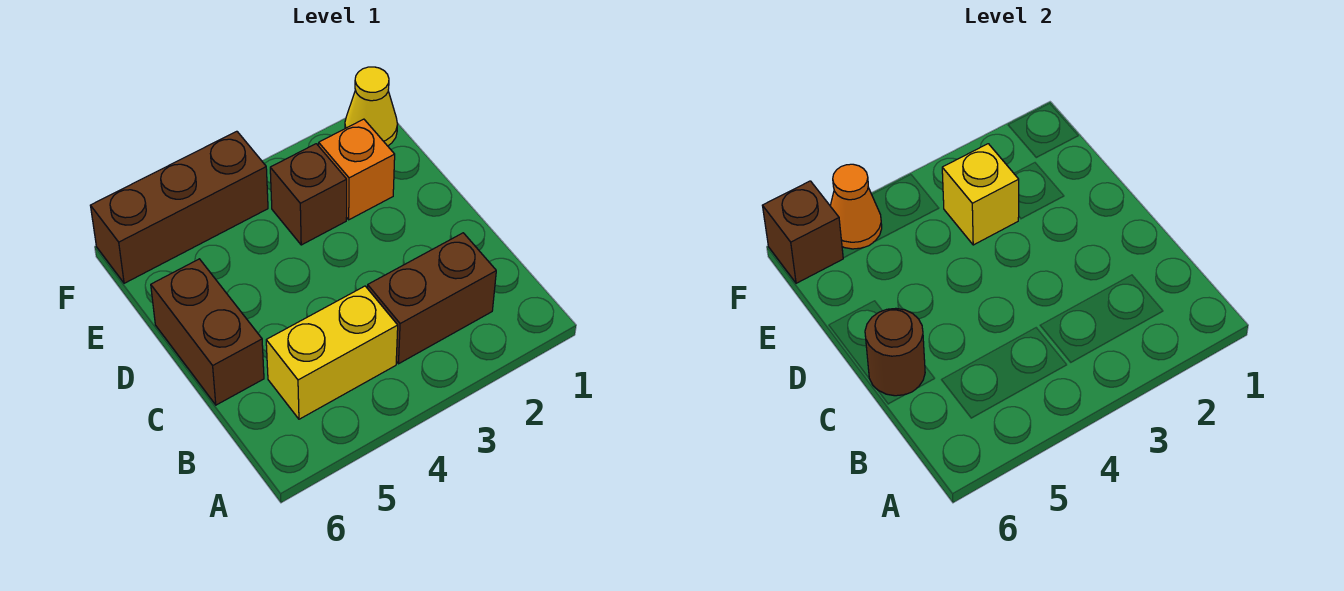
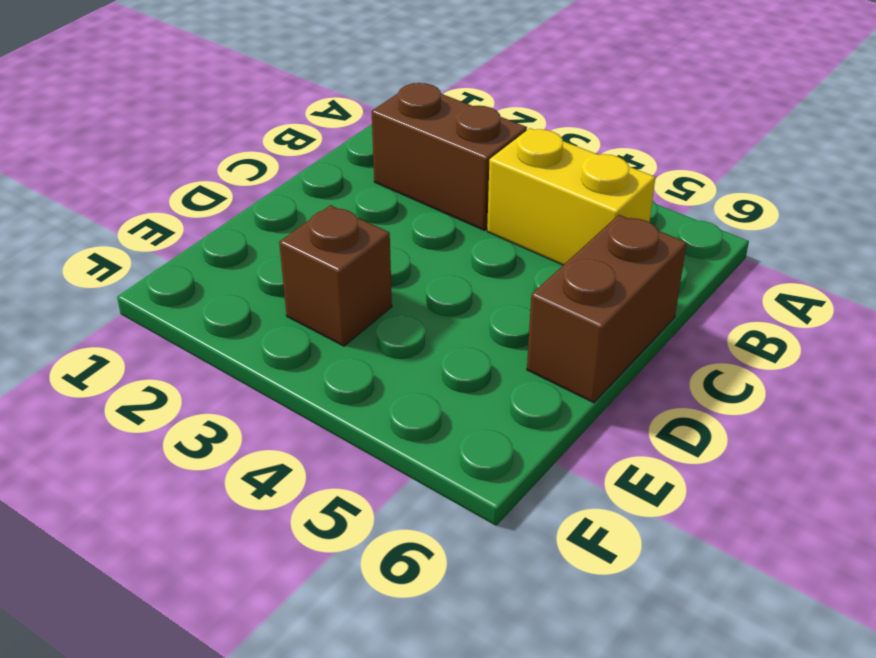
none -> orange 1x1 brick [319,119,395,220]
none -> yellow 1x1 cone [345,67,397,146]

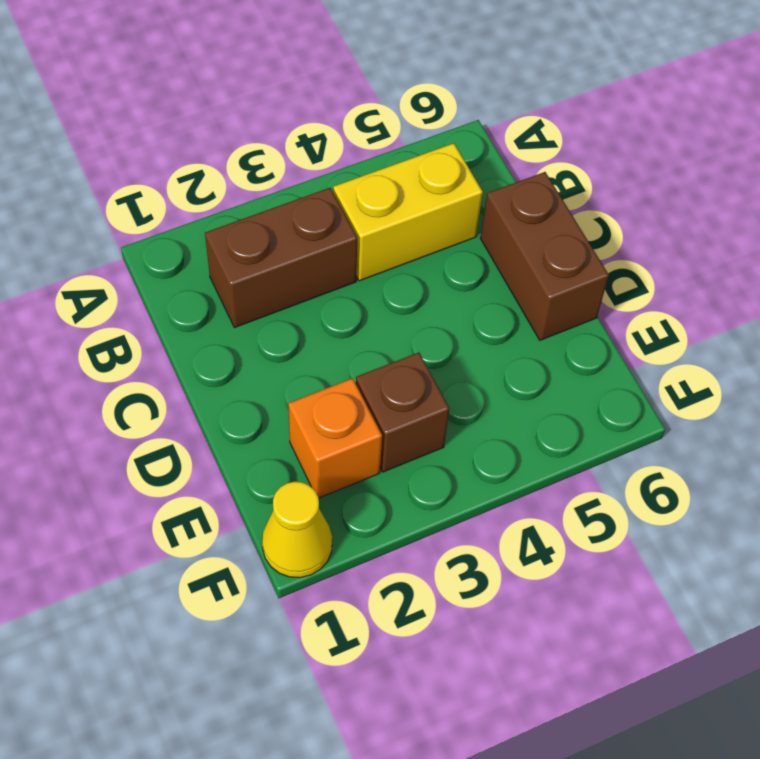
none -> brown 1x3 brick [90,131,268,283]
none -> brown 1x1 round brick [865,308,925,396]

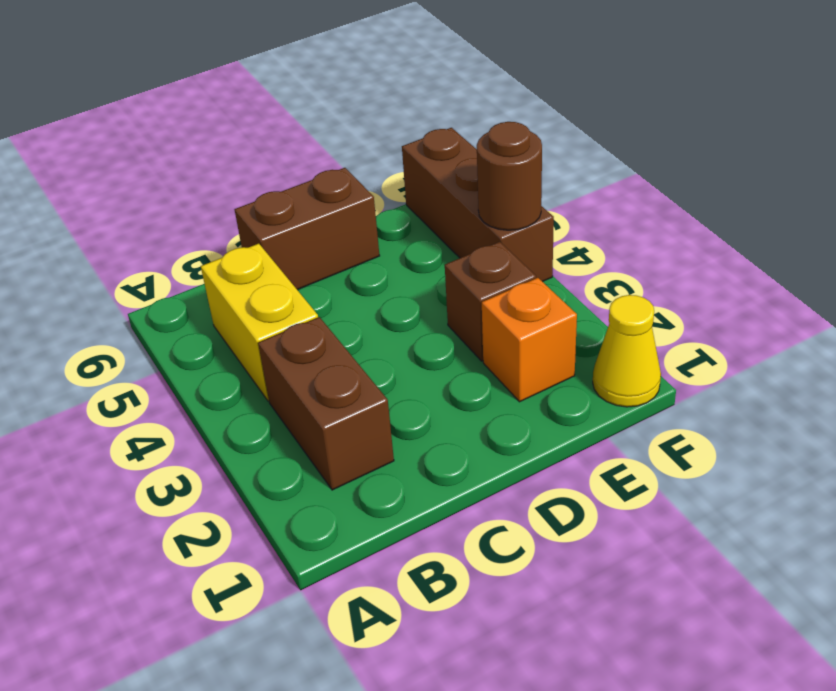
brown 1x1 round brick [477,122,542,230] -> brown 1x1 round brick moved to [865,308,925,396]
none -> yellow 1x1 brick [942,144,1019,245]
none -> orange 1x1 cone [830,164,882,249]

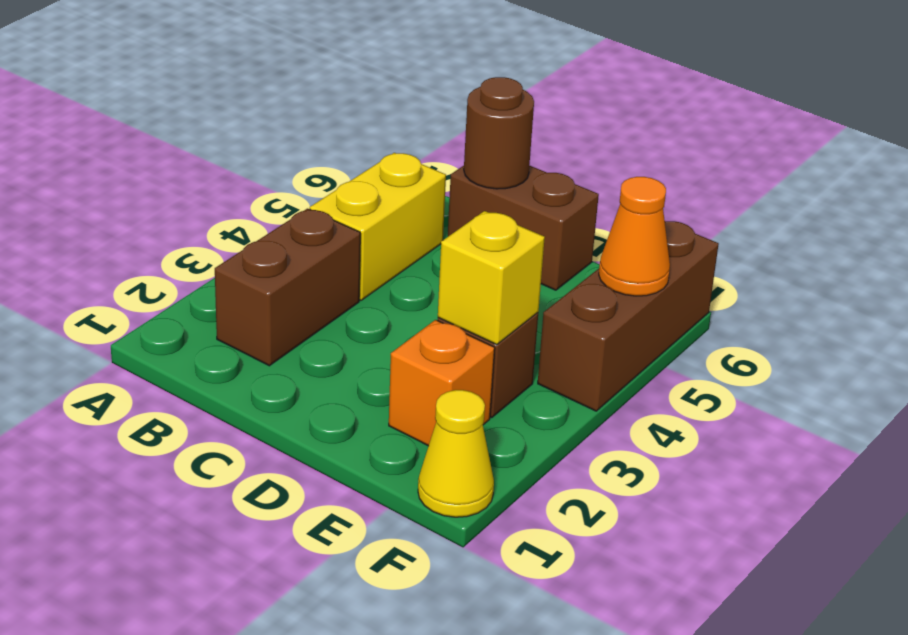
none -> brown 1x1 brick [762,181,843,283]

